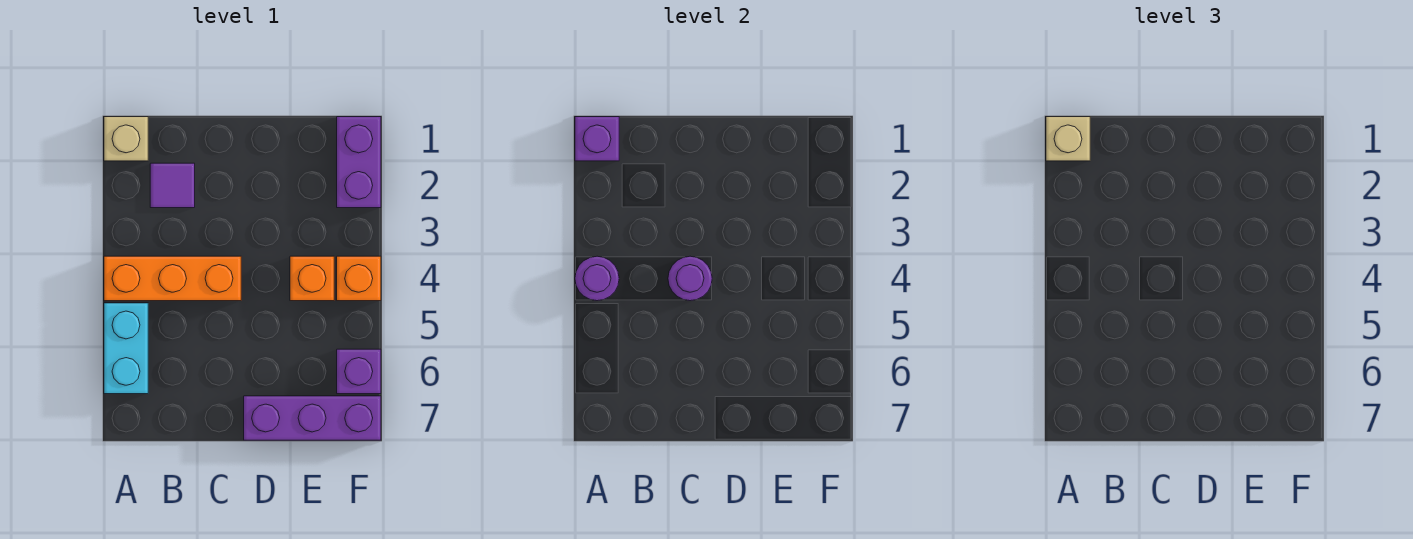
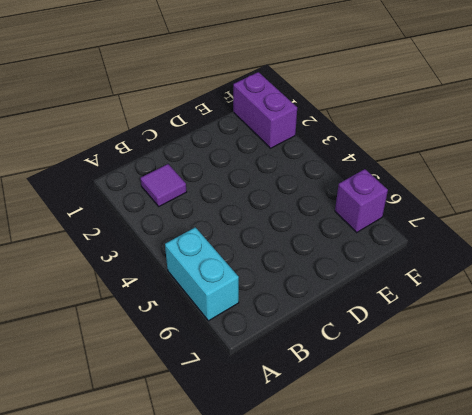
none -> tan 1x1 brick [104,117,148,161]
none -> orange 1x3 brick [104,256,241,301]
none -> purple 1x3 brick [244,396,381,440]

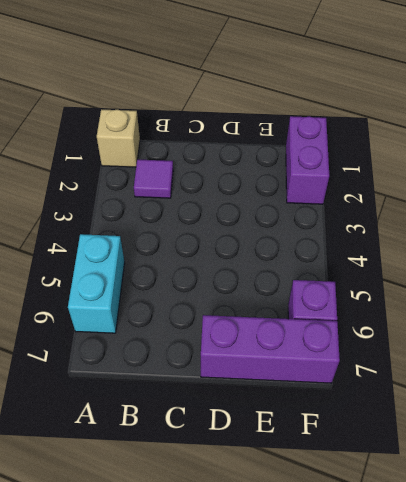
none -> orange 1x3 brick [104,256,241,301]
none -> orange 1x1 brick [290,256,334,301]
none -> orange 1x1 brick [337,256,381,301]

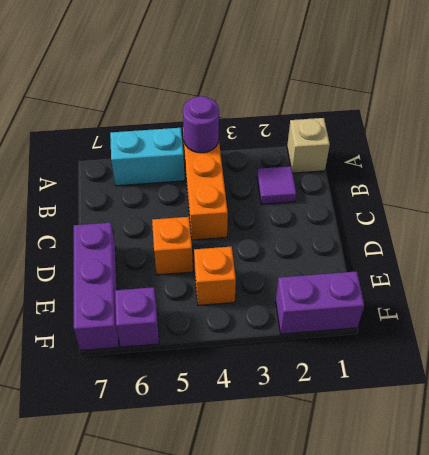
orange 1x1 brick [152,217,193,275] -> orange 1x1 brick moved to [337,256,381,301]
none -> purple 1x1 brick [575,117,619,161]
none -> purple 1x1 round brick [668,256,712,301]
none -> tan 1x1 brick [1046,117,1090,161]

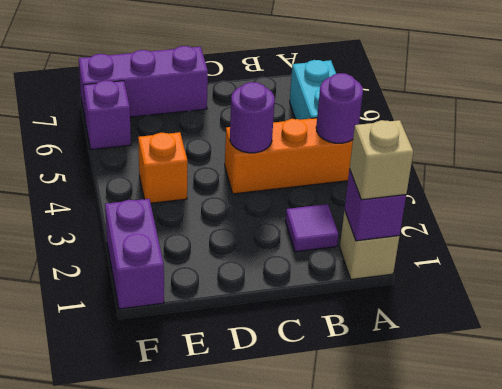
none -> orange 1x1 brick [337,256,381,301]

